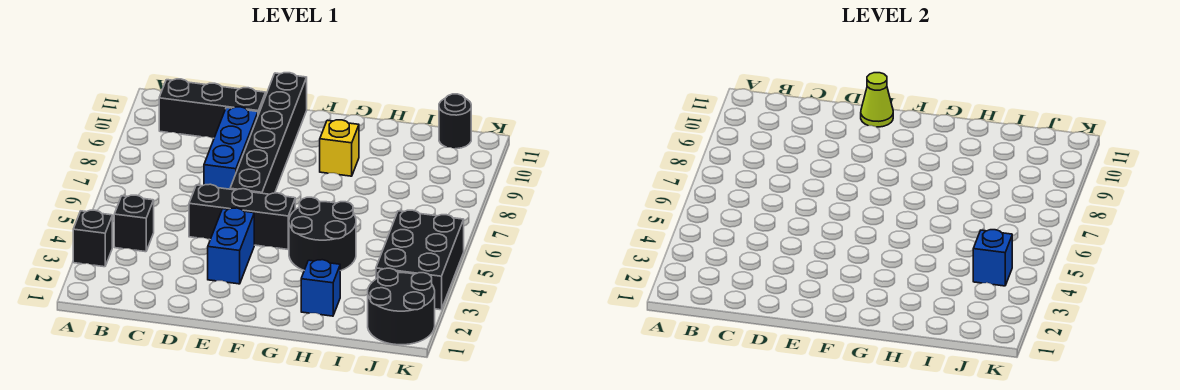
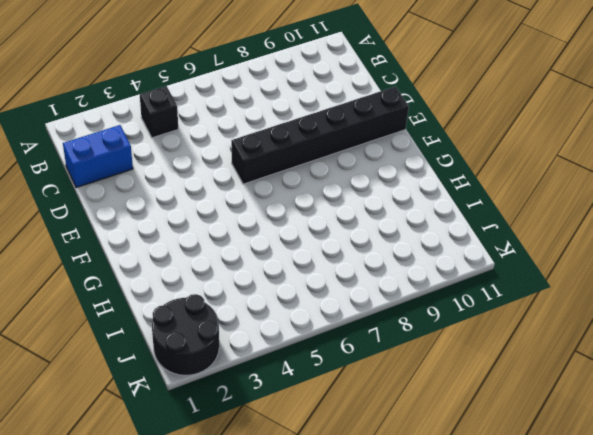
blue 1x2 brick [63,125,133,188] -> blue 1x2 brick moved to [208,208,254,284]
none -> black 1x1 brick [73,210,112,267]
none -> black 1x3 brick [159,79,266,138]
none -> black 1x3 brick [189,184,295,249]

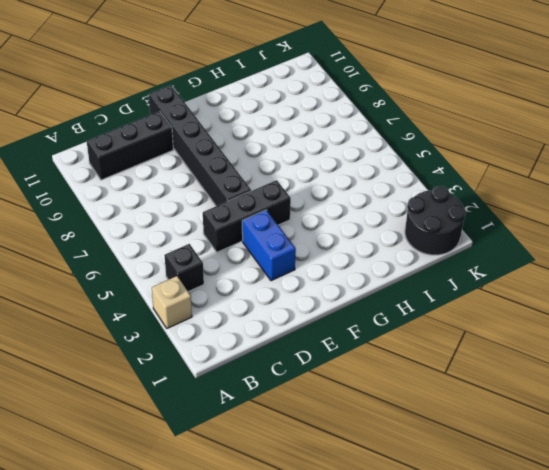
tan 1x1 brick [152,276,192,328] -> black 1x1 brick [73,210,112,267]
none -> blue 1x3 brick [204,107,258,189]
none -> black 2x2 round brick [289,197,356,271]
none -> yellow 1x1 brick [320,120,359,176]

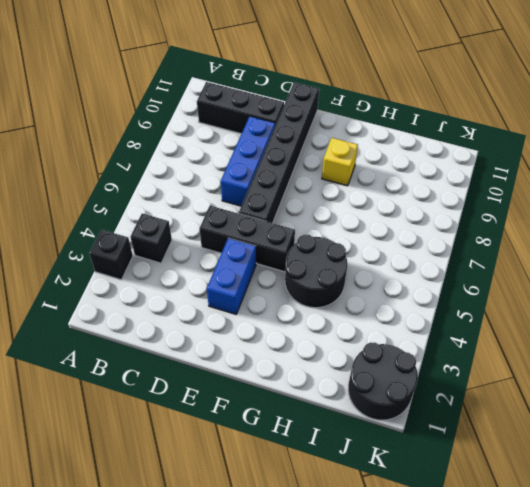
none -> blue 1x1 brick [301,260,340,316]
none -> black 2x3 brick [376,210,464,310]
none -> black 1x1 round brick [439,94,471,149]

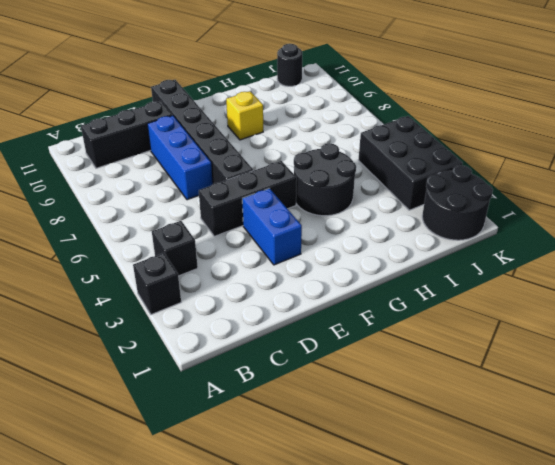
none -> blue 1x1 brick [301,260,340,316]
none -> lime 1x1 cone [861,73,893,127]
none -> blue 1x1 brick [973,230,1012,286]

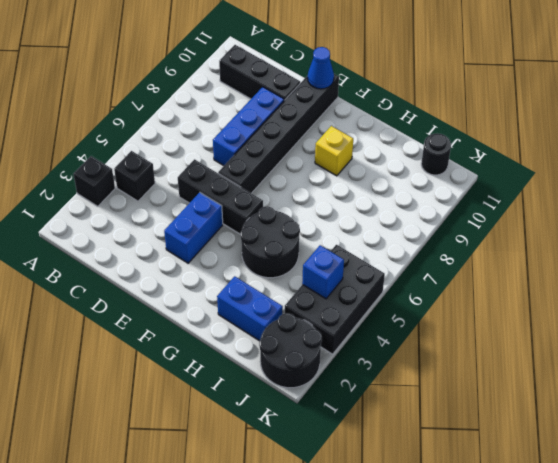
blue 1x1 cone [308,47,334,89] -> lime 1x1 cone [861,73,893,127]
blue 1x2 brick [217,276,283,341] -> blue 1x1 brick [301,260,340,316]

